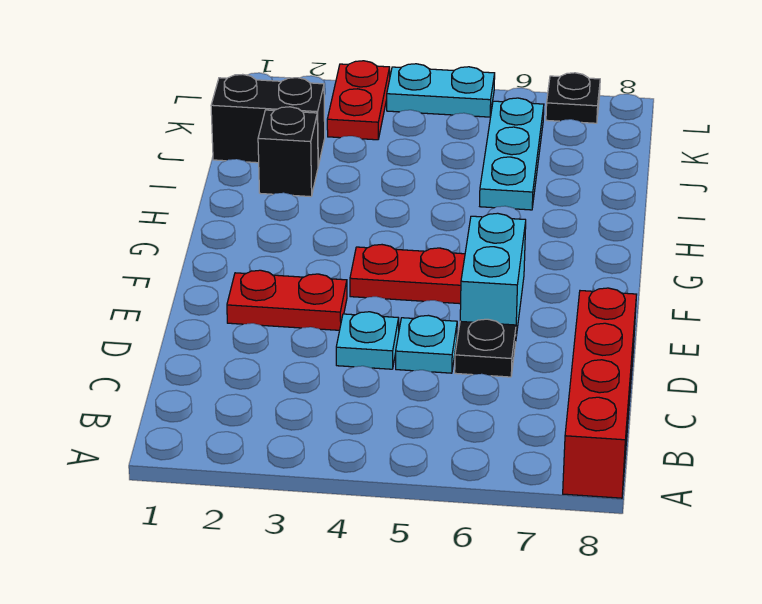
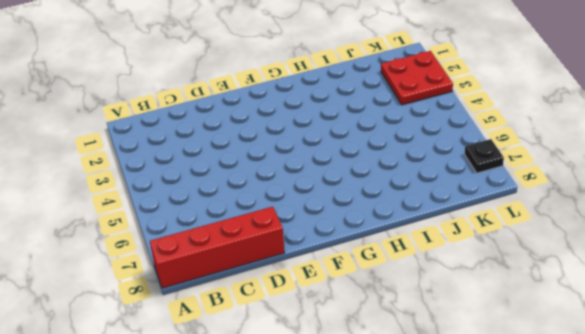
red 2x2 plate [381,51,453,105] -> red 1x2 plate [327,61,390,140]
none -> cyan 1x1 plate [336,312,399,369]
none -> cyan 1x1 plate [396,315,457,373]
none -> black 1x1 plate [455,319,516,377]

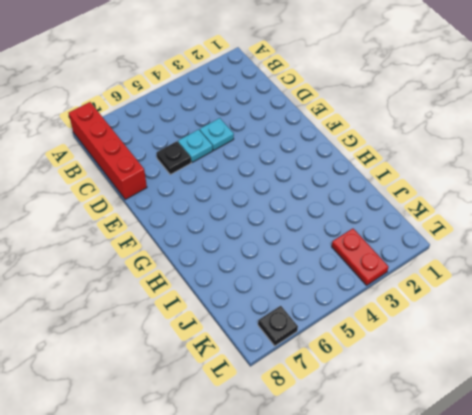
none -> red 1x2 plate [227,270,347,330]
none -> cyan 1x2 brick [460,213,526,336]
none -> red 1x2 plate [350,245,465,304]

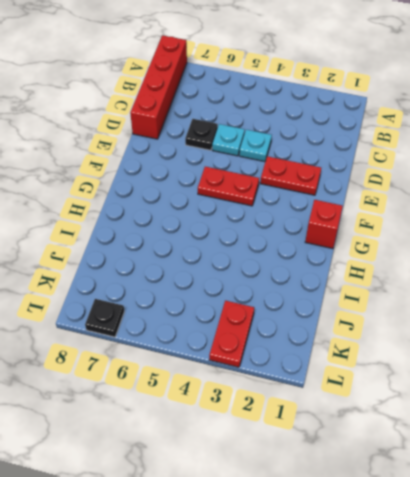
red 1x1 brick [305,200,343,249] -> none
none -> cyan 1x2 brick [460,213,526,336]
none -> black 1x1 brick [258,107,318,197]
none -> cyan 1x3 plate [480,98,544,210]

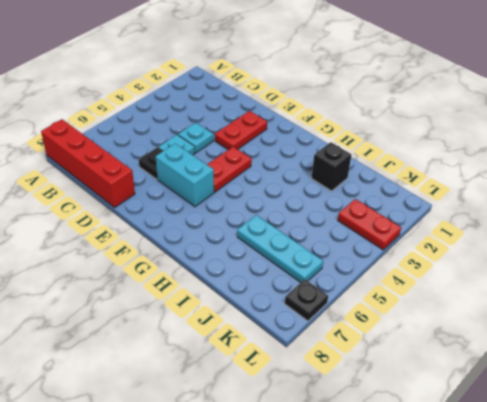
none -> black 1x2 brick [211,74,325,166]
none -> cyan 1x2 plate [387,64,495,117]

